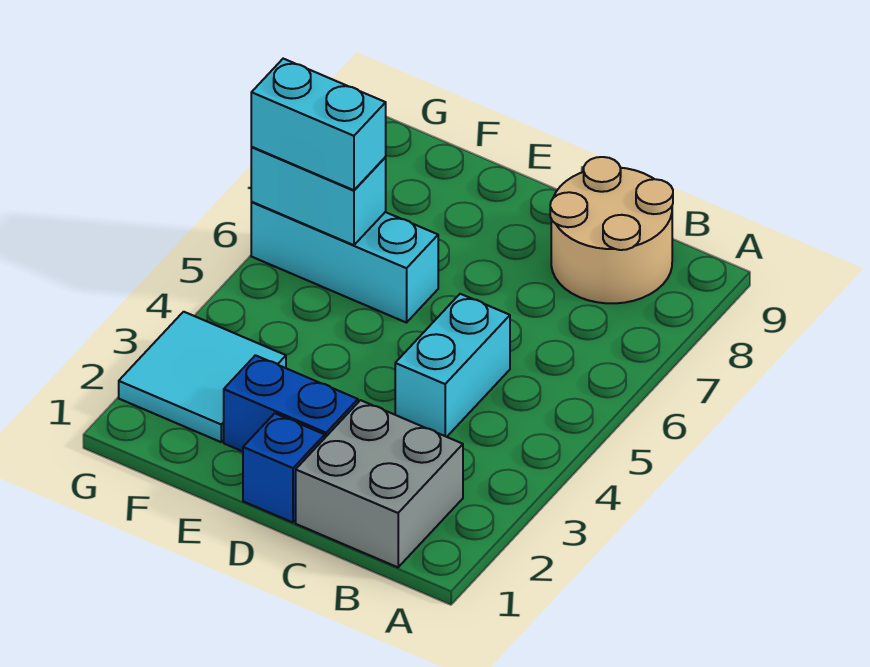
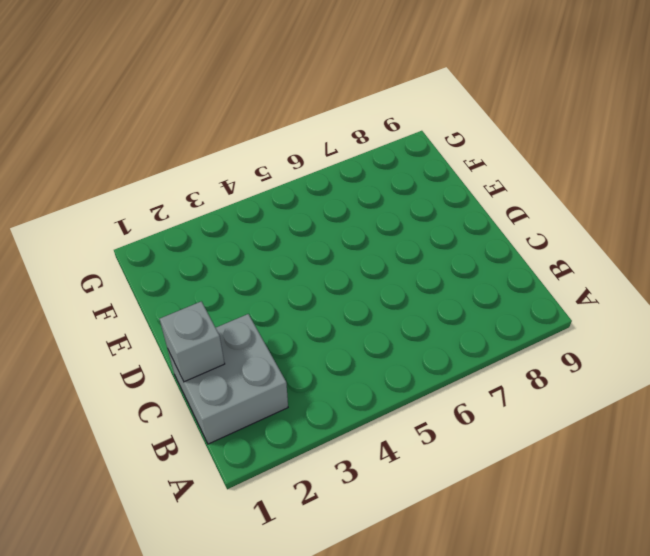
grey 1x1 brick [160,302,225,382] -> none
none -> tan 2x2 round brick [550,157,673,303]
none -> cyan 1x2 brick [395,294,510,437]

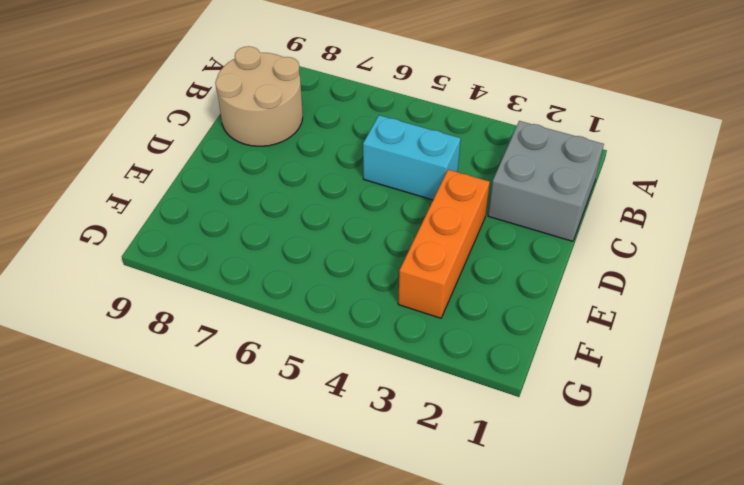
orange 1x3 brick [398,170,490,318] -> cyan 2x2 tile [119,312,286,442]
none -> blue 1x1 brick [243,413,325,522]
none -> blue 1x2 brick [224,355,358,451]

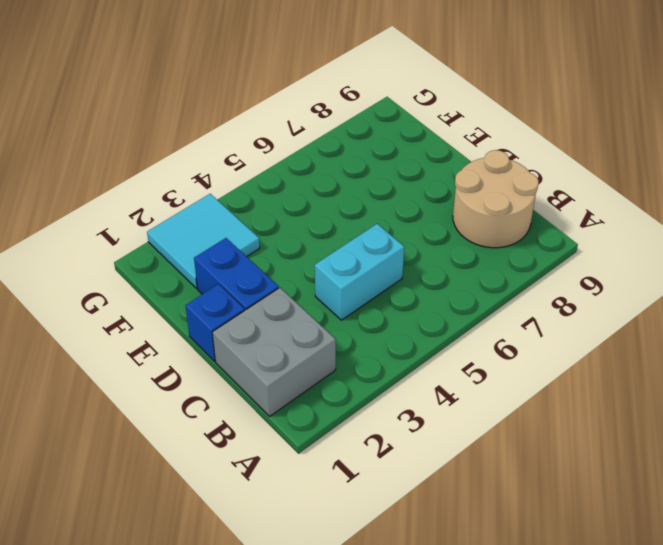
none -> cyan 1x3 brick [251,202,438,323]
none -> cyan 1x2 brick [251,147,386,245]

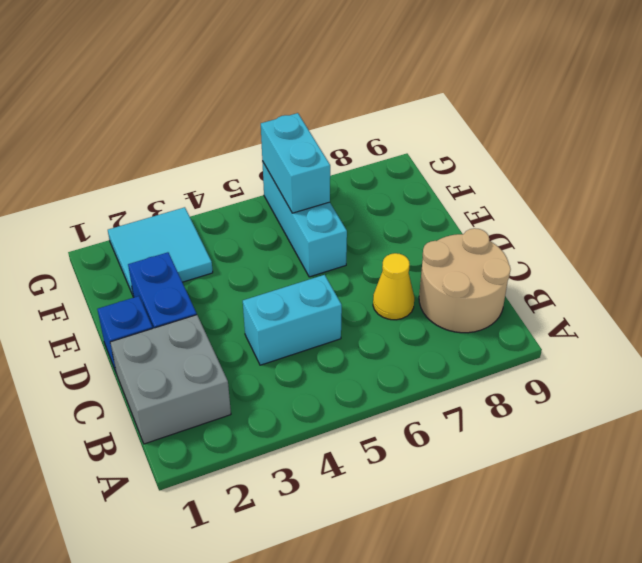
yellow 1x1 cone [373,253,414,320] -> none
none -> cyan 1x2 brick [251,59,386,190]

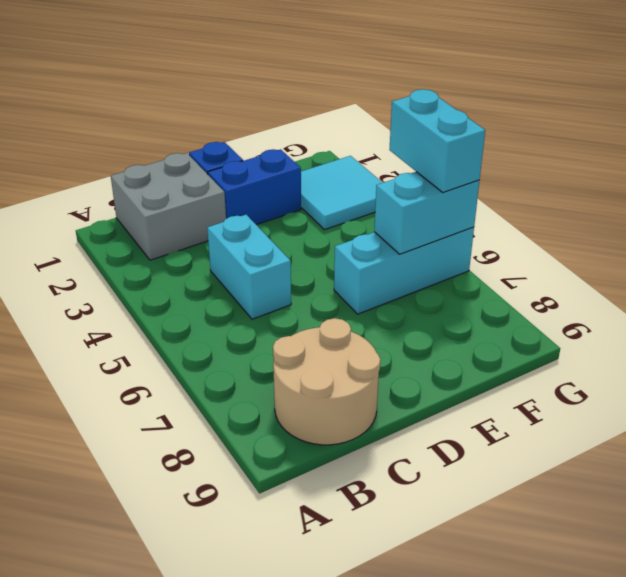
cyan 1x2 brick [389,89,485,192] -> cyan 1x2 brick turned to [251,59,386,190]

